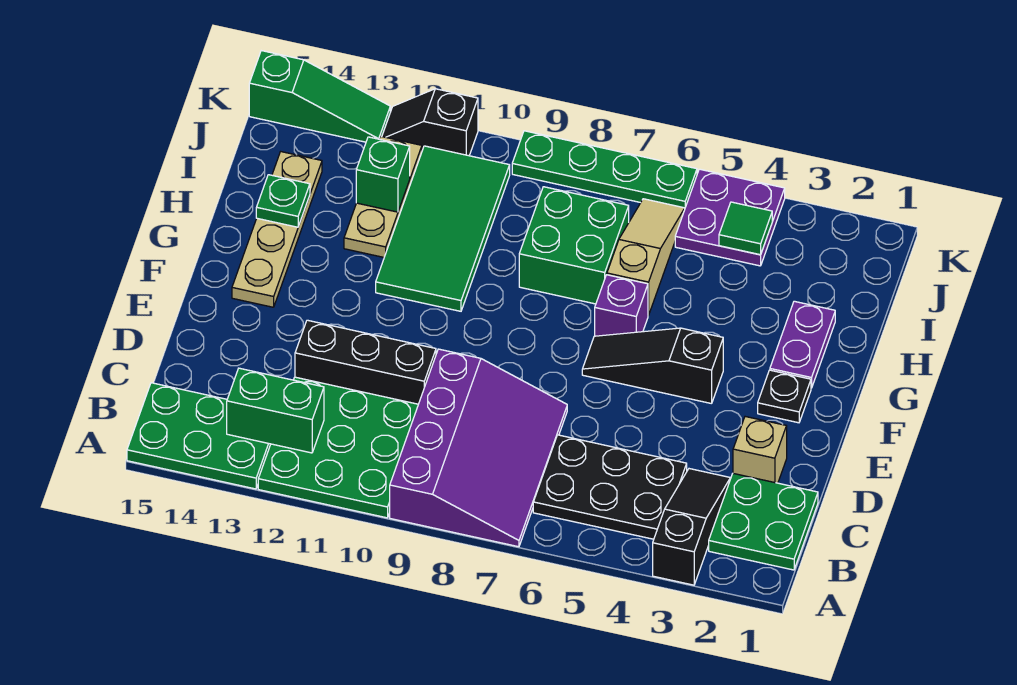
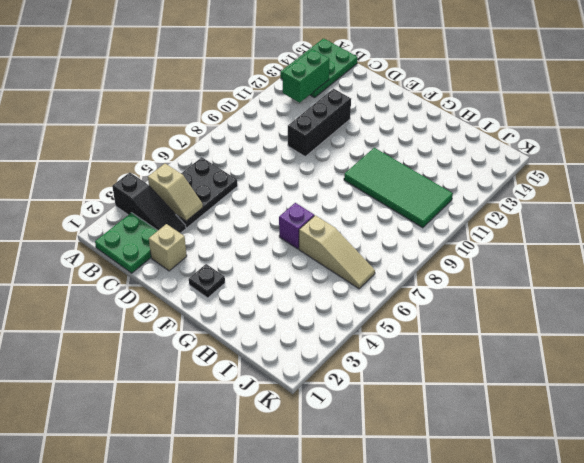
tan 1x2 slope [148,164,203,221] -> none
none -> purple 3x4 slope [390,349,567,547]
none -> green 3x3 plate [258,377,418,518]
none -> black 1x3 slope [582,328,723,404]

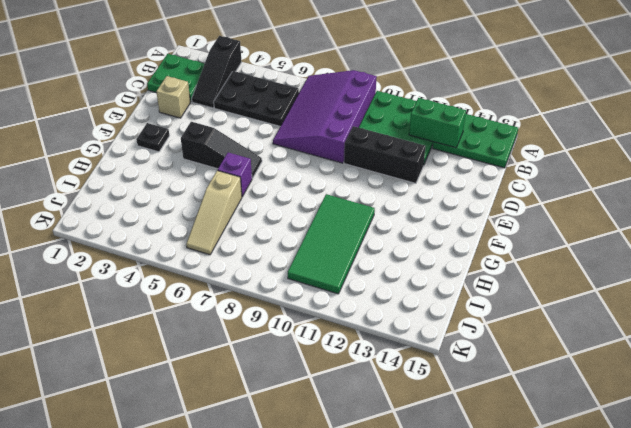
none -> tan 1x4 plate [232,152,322,307]
none -> purple 1x2 plate [770,301,835,388]
none -> green 2x2 brick [519,187,629,304]

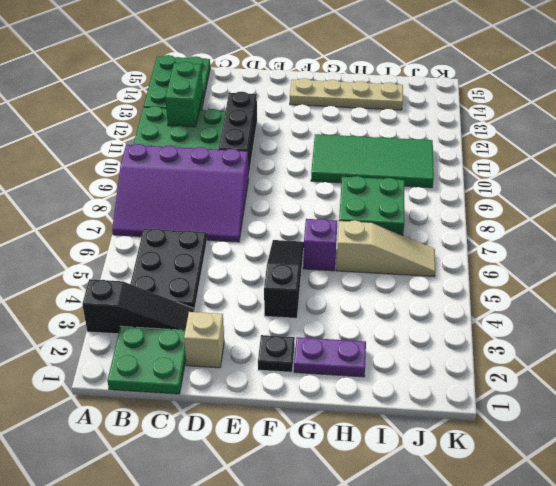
none -> tan 1x3 plate [344,136,422,257]
none -> purple 2x2 plate [675,169,785,266]
none -> green 1x4 plate [512,131,697,208]

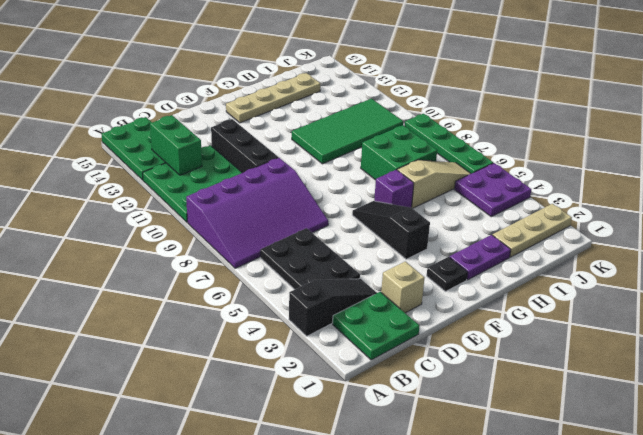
tan 1x3 plate [493,204,572,257] -> tan 1x3 plate moved to [344,136,422,257]
none -> black 1x2 slope [382,89,478,156]
none -> green 1x3 slope [249,51,391,142]
none -> green 1x1 plate [256,175,310,227]

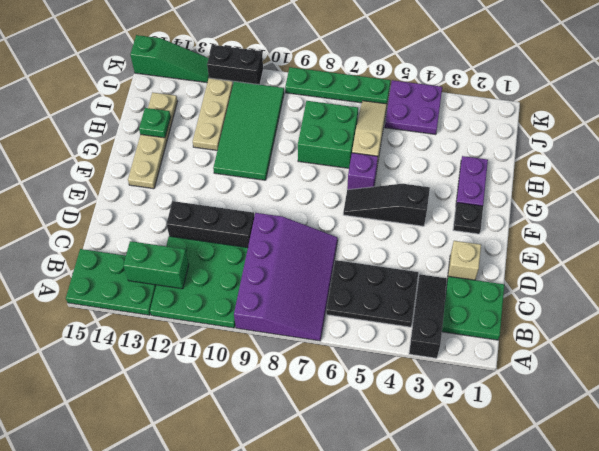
black 1x2 brick [207,45,263,85] -> black 1x2 slope [382,89,478,156]
none -> green 1x1 brick [356,137,410,212]
none -> green 1x1 tile [719,202,772,255]

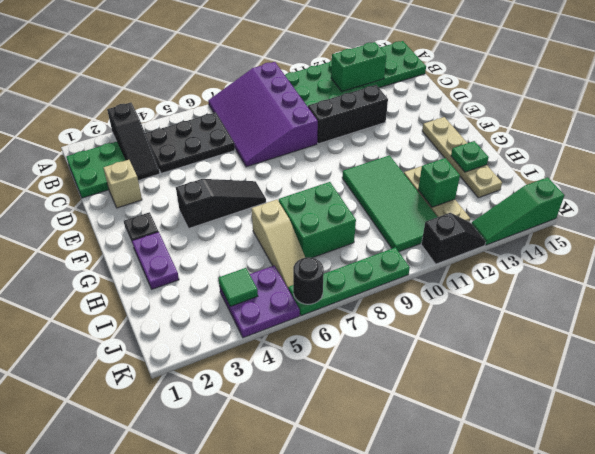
black 1x1 round brick [293,257,324,304] -> none
none -> purple 1x1 brick [595,275,648,336]

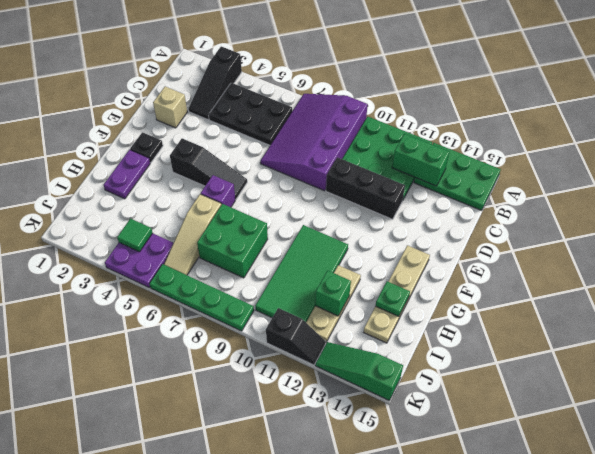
none -> green 2x2 plate [709,474,818,570]

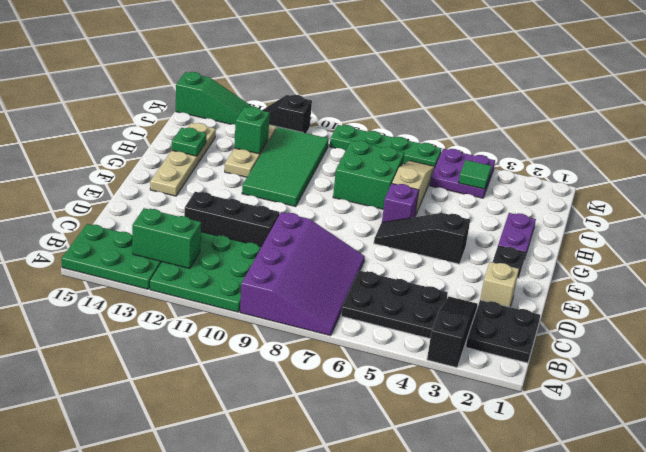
black 2x2 plate [466,300,540,363] -> green 2x2 plate [709,474,818,570]

